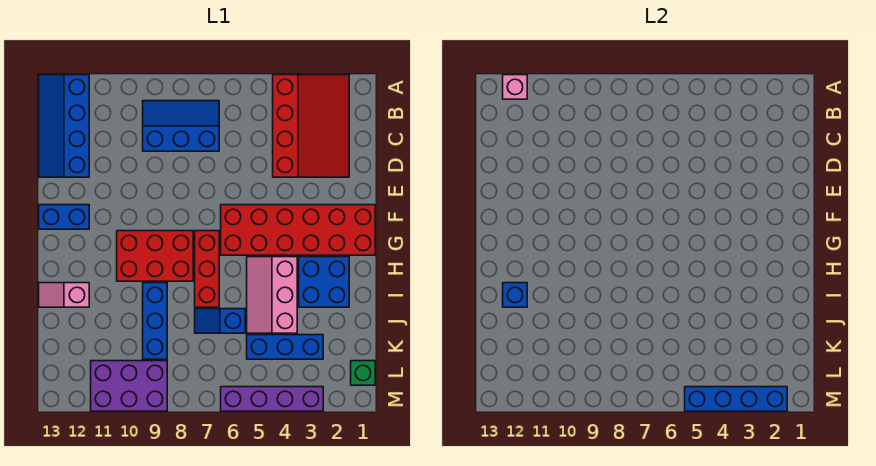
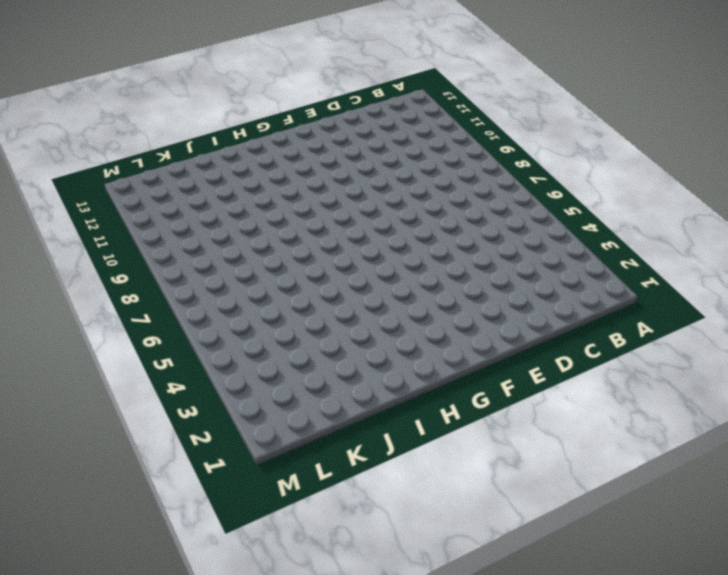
none -> red 3x4 slope [273,75,349,177]
none -> blue 2x4 slope [39,75,89,177]
none -> blue 2x3 slope [143,101,219,151]

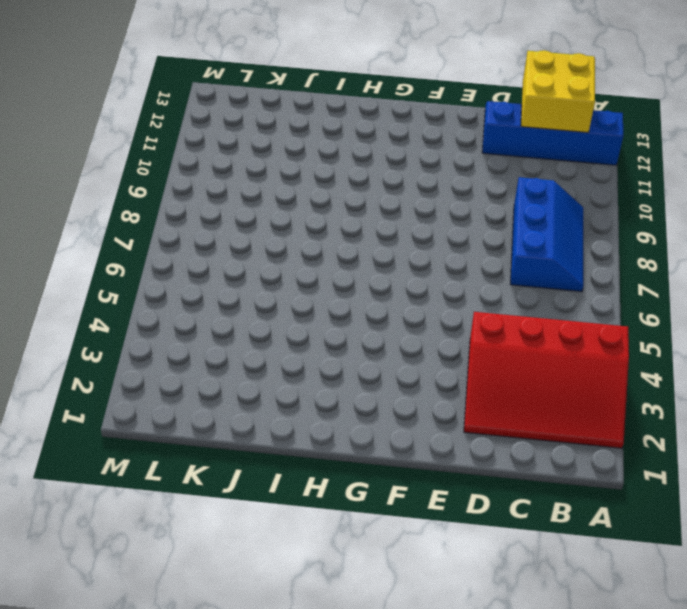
yellow 2x2 brick [521,50,595,133] -> none
none -> red 2x6 brick [221,205,375,255]
none -> blue 1x2 brick [39,205,89,229]
none -> red 1x3 brick [195,231,219,307]

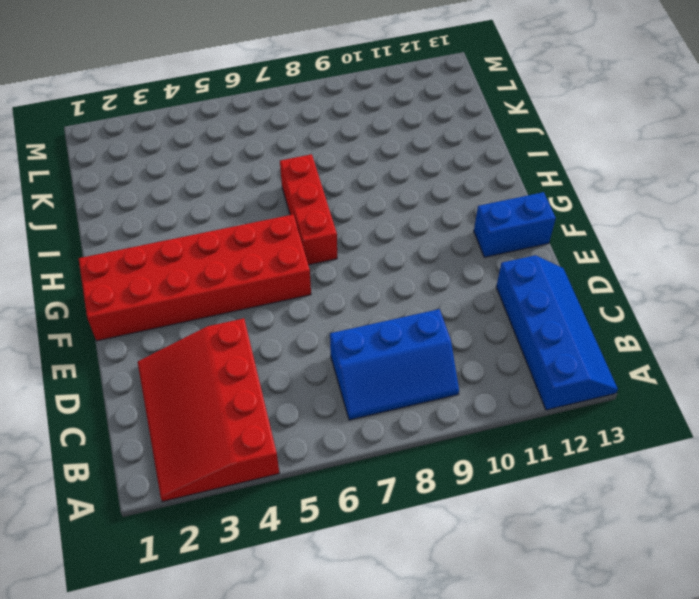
none -> red 2x3 brick [117,231,193,281]
none -> blue 2x2 brick [299,257,349,307]
none -> pink 2x3 slope [247,257,297,333]

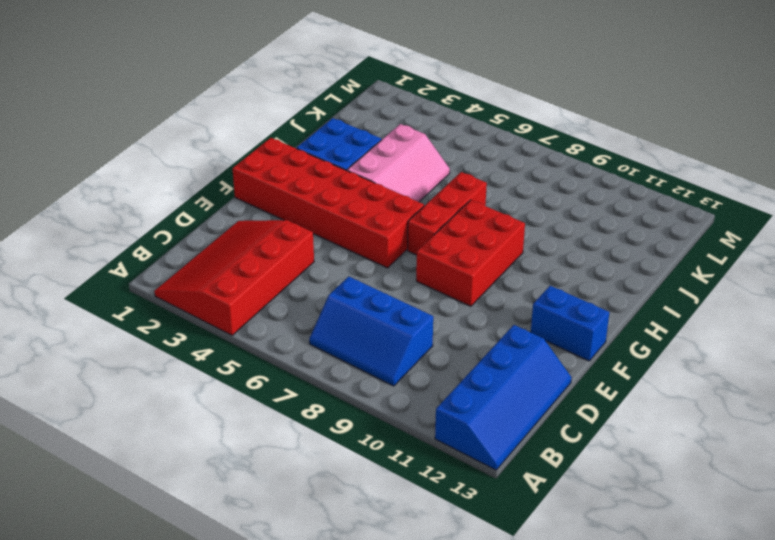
red 2x3 brick [416,200,525,306] -> red 2x3 brick turned to [117,231,193,281]
none -> blue 1x3 brick [143,283,167,359]
none -> pink 1x2 slope [39,283,89,307]
none -> blue 1x2 slope [195,309,245,333]

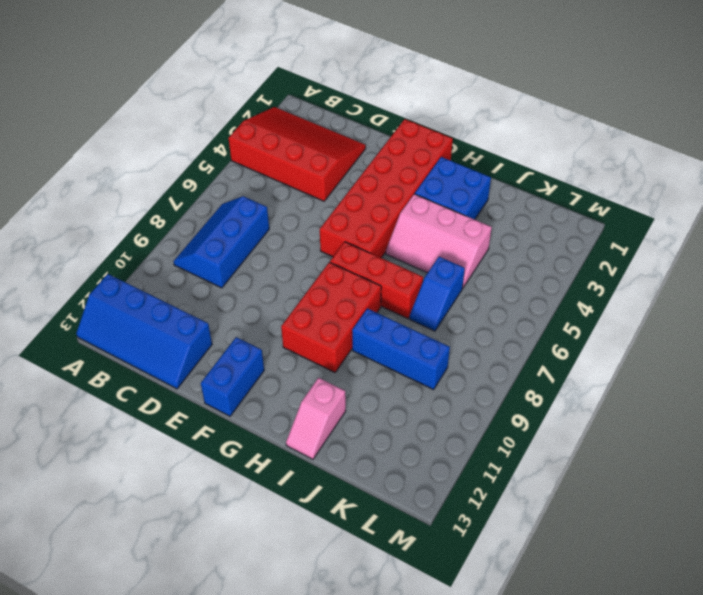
none -> blue 1x3 brick [247,335,323,359]
none -> green 1x1 brick [351,361,375,385]
none -> purple 2x3 brick [91,361,167,411]

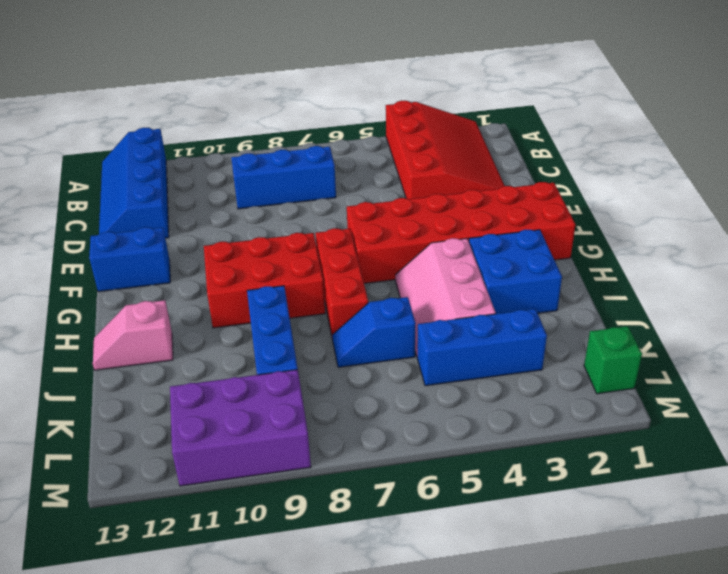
none -> purple 1x4 brick [221,387,323,411]
none -> pink 1x1 brick [503,75,527,99]
none -> blue 1x1 brick [503,283,527,307]

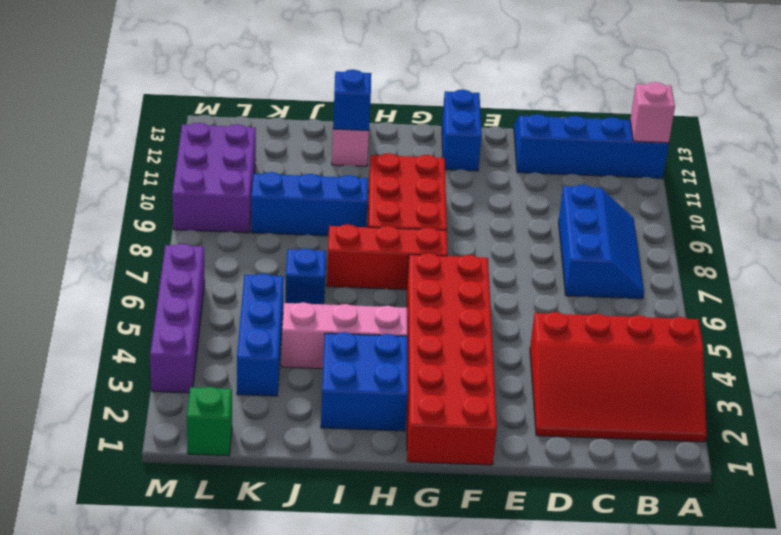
none -> blue 1x4 brick [685,387,787,411]

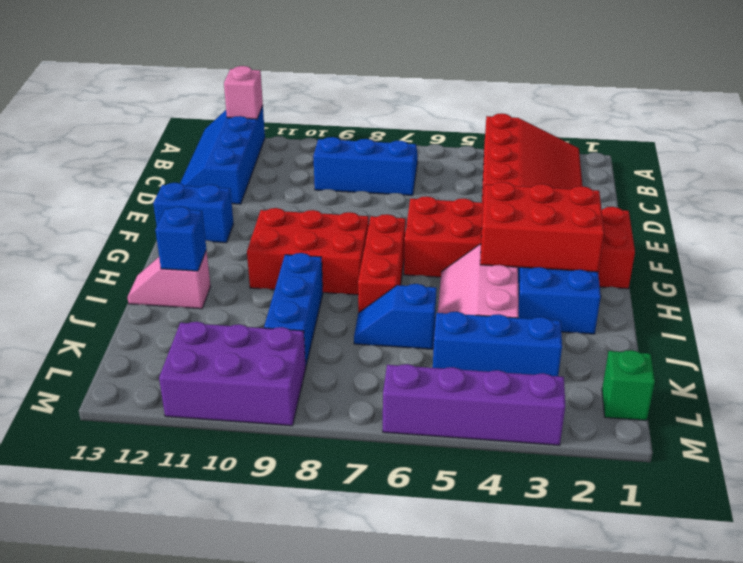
red 2x3 brick [480,182,604,272] -> none
none -> blue 1x4 brick [685,387,787,411]

